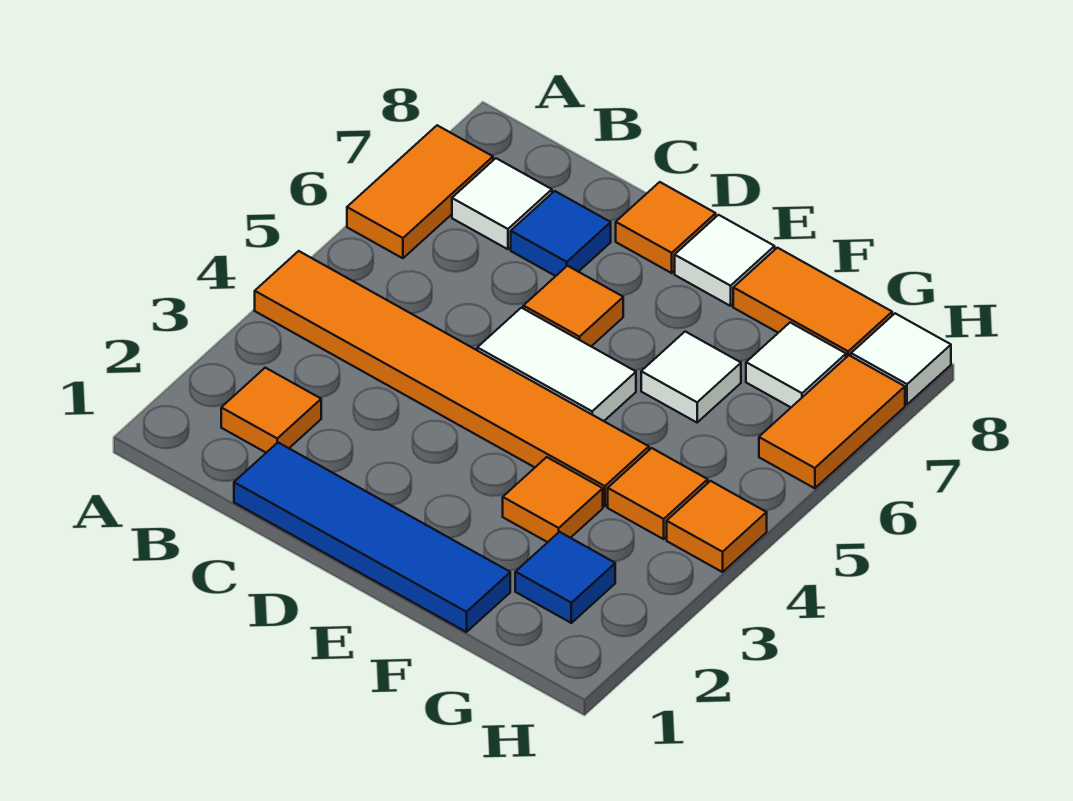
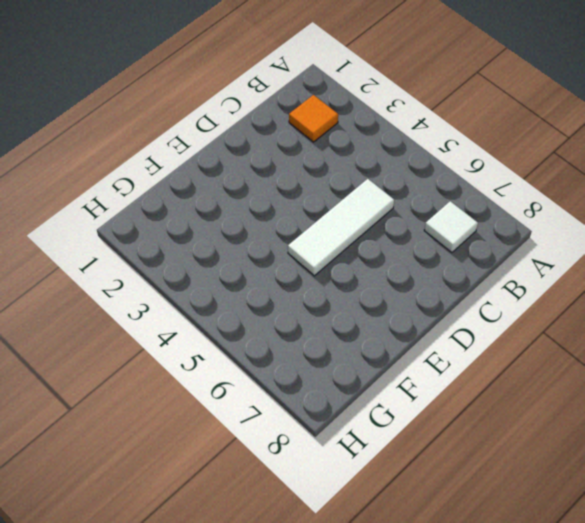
white 1x3 tile [288,179,394,276] -> white 1x2 tile [477,308,636,421]
none -> orange 1x6 tile [255,251,649,506]
none -> orange 1x2 tile [347,125,493,258]
none -> blue 1x4 tile [234,443,510,632]

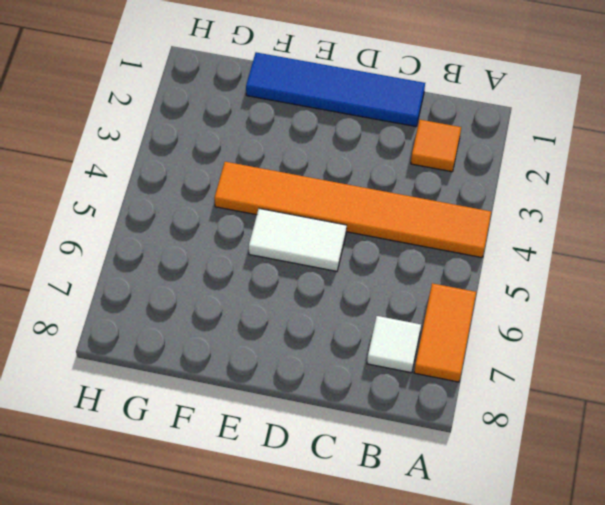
none -> blue 1x1 tile [511,191,611,276]
none -> orange 1x1 tile [523,266,623,346]
none -> orange 1x1 tile [616,182,716,273]

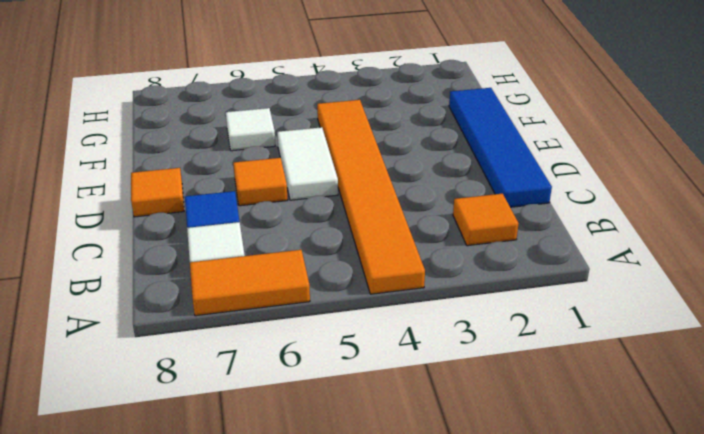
none -> white 1x1 tile [675,215,775,306]
none -> orange 1x1 tile [503,457,603,542]
none -> orange 1x2 tile [733,248,892,357]

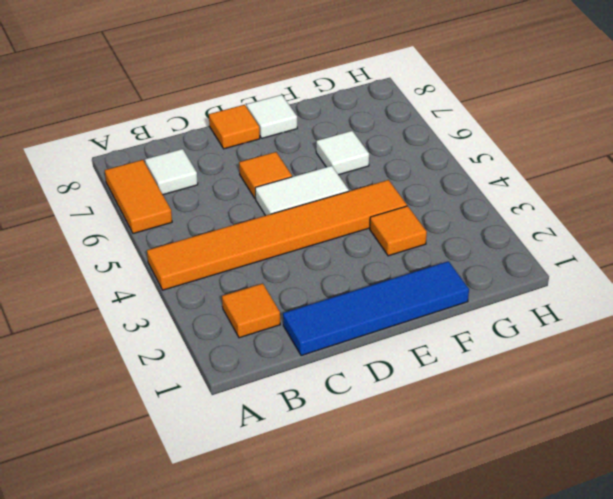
none -> blue 1x1 tile [511,191,611,276]
none -> orange 1x2 tile [733,248,892,357]
none -> blue 1x1 tile [515,532,615,623]

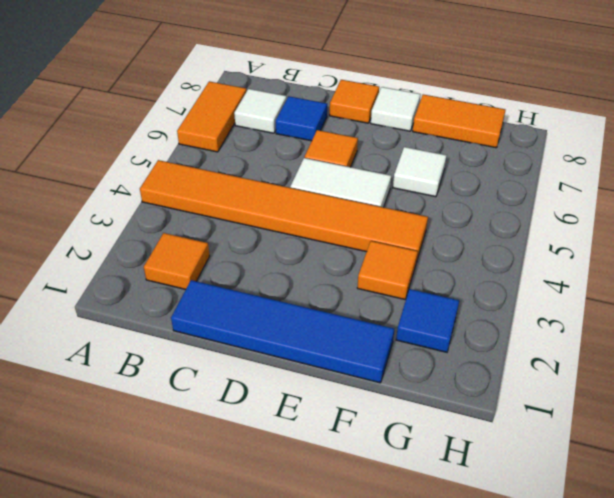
none -> orange 1x1 tile [608,448,708,539]
none -> white 1x1 tile [746,322,846,407]
none -> orange 1x1 tile [667,481,767,572]

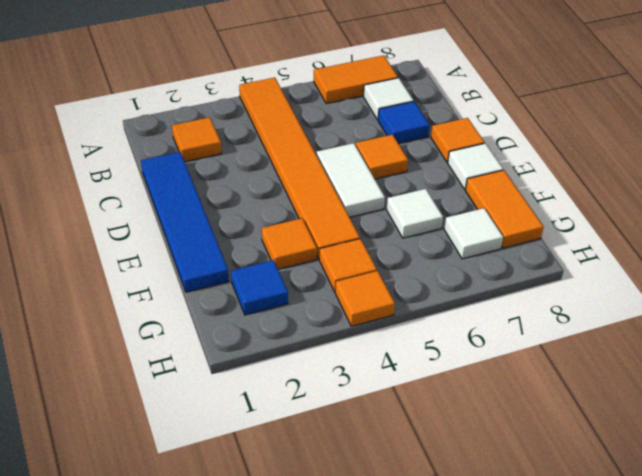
none -> orange 1x2 tile [759,355,905,488]
none -> white 1x1 tile [851,313,951,404]

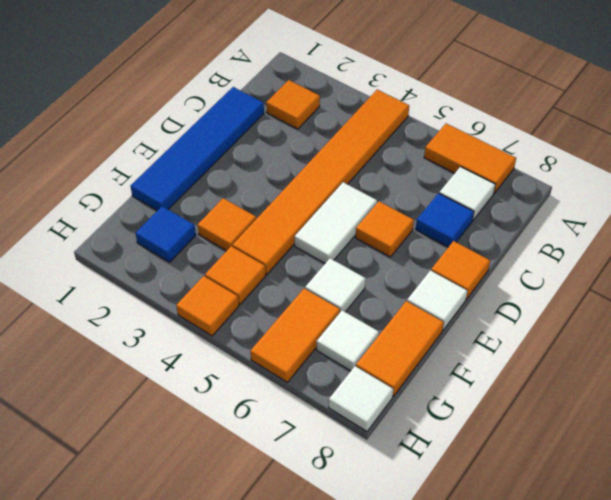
orange 1x2 tile [251,288,340,382] -> orange 1x2 tile turned to [759,355,905,488]

